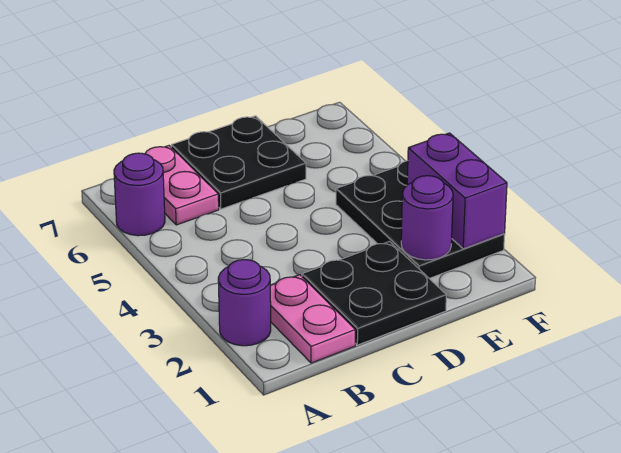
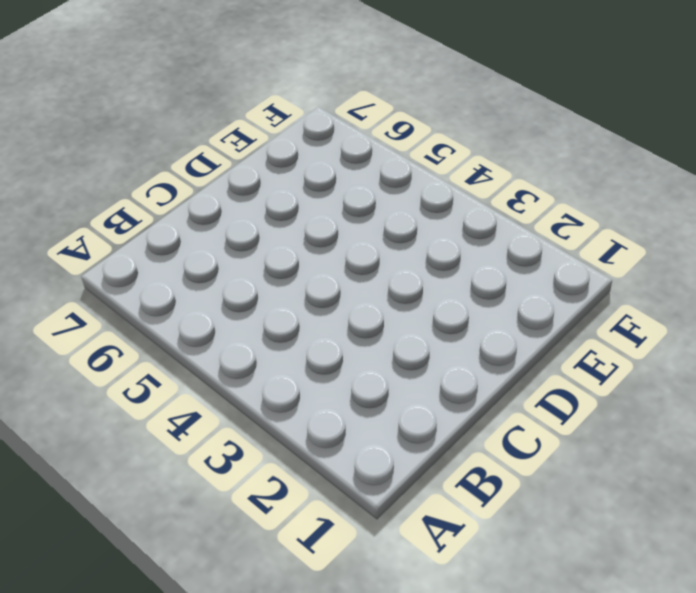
none -> purple 1x1 round brick [218,260,271,346]
none -> purple 1x1 round brick [114,153,165,236]

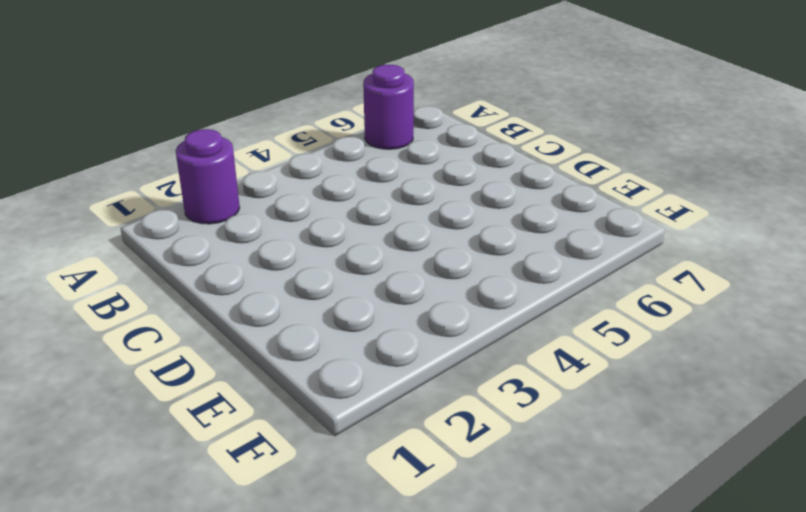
none -> pink 1x2 plate [270,275,355,363]
none -> pink 1x2 plate [145,146,219,225]

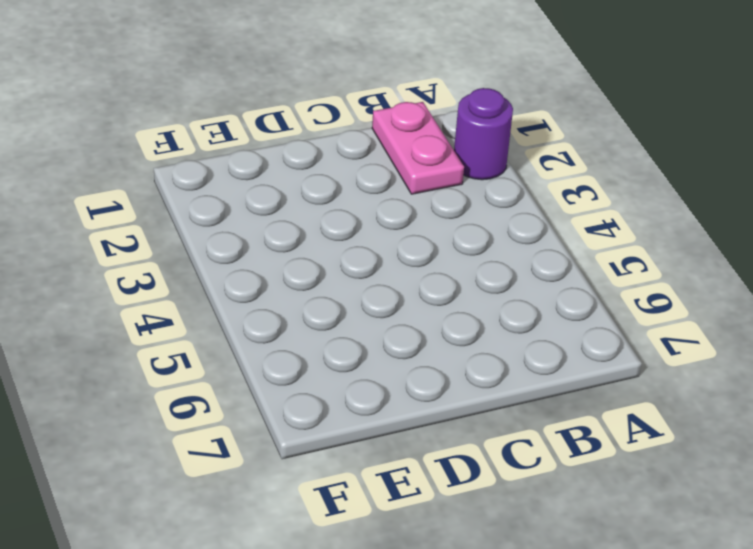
none -> purple 1x1 round brick [114,153,165,236]
none -> pink 1x2 plate [145,146,219,225]

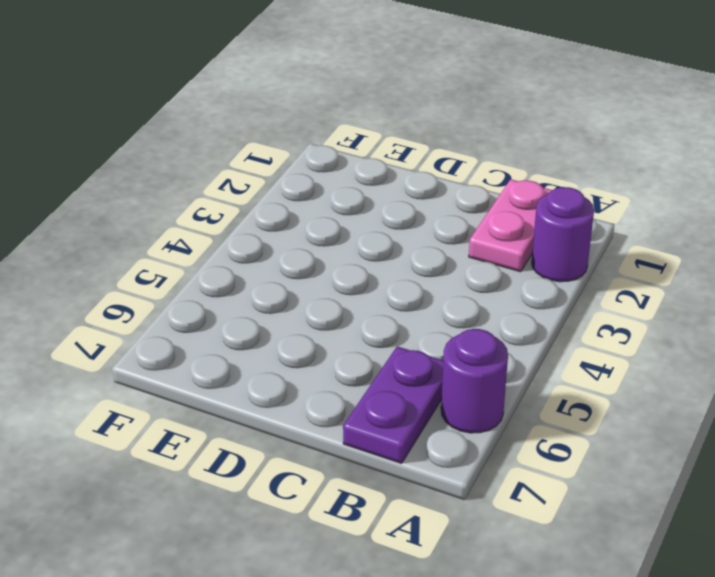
purple 1x2 plate [343,346,443,463] -> pink 1x2 plate [145,146,219,225]
none -> black 2x2 plate [302,241,446,345]
none -> black 2x2 plate [171,116,306,209]

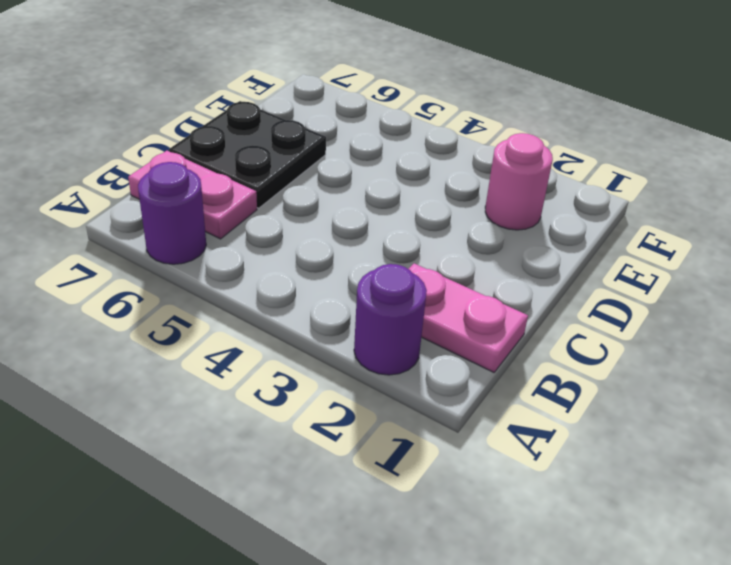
pink 1x1 round brick [485,133,553,230] -> black 2x3 plate [336,161,505,278]
none -> black 2x2 plate [302,241,446,345]
none -> purple 1x1 round brick [401,176,453,260]

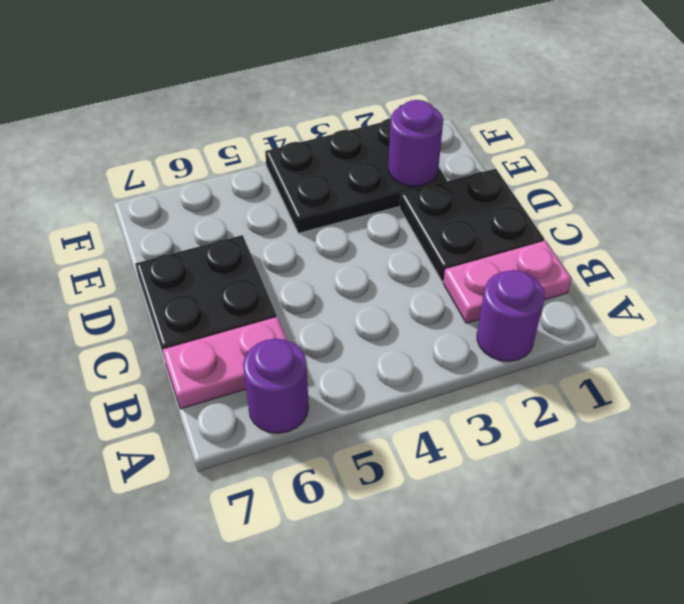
none -> purple 1x2 brick [407,133,507,249]

